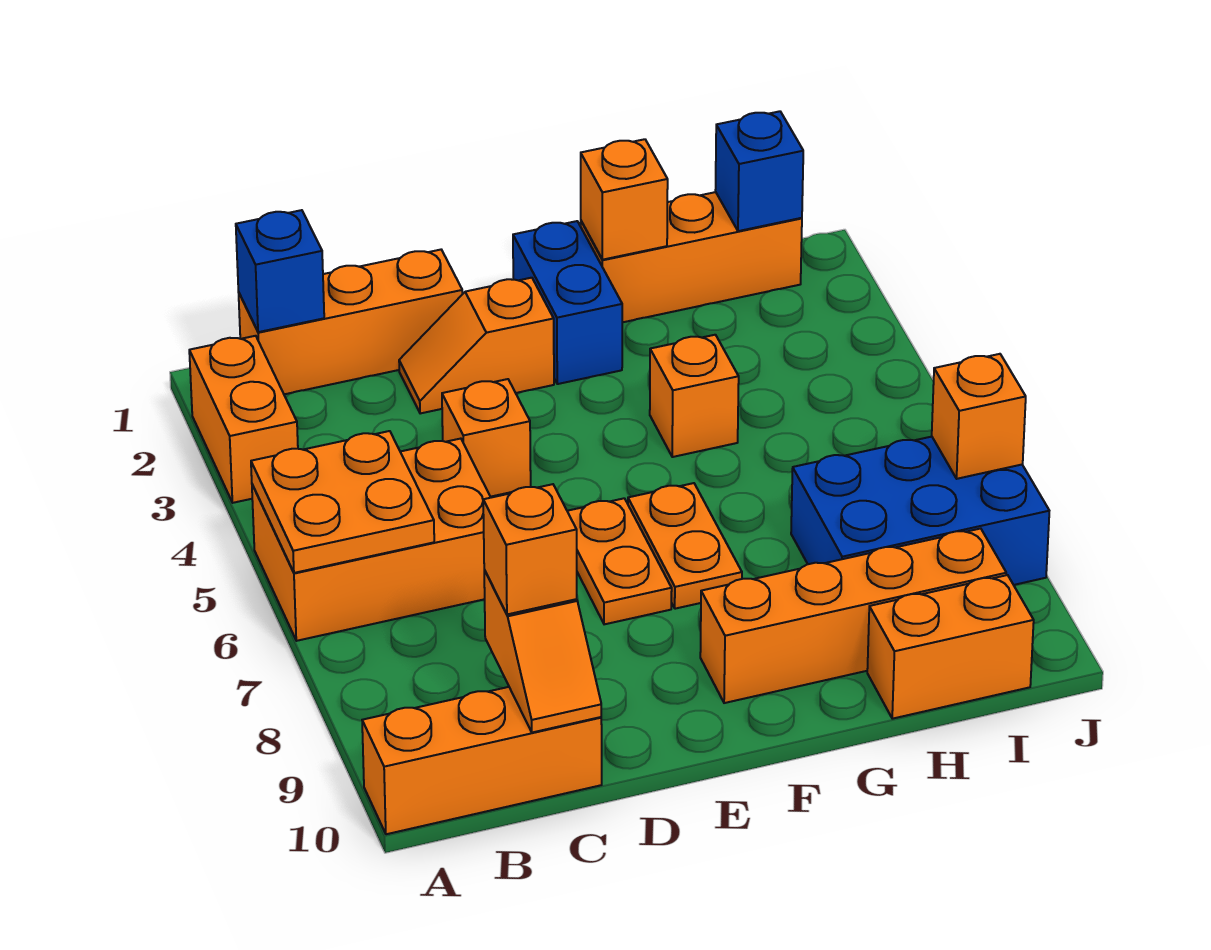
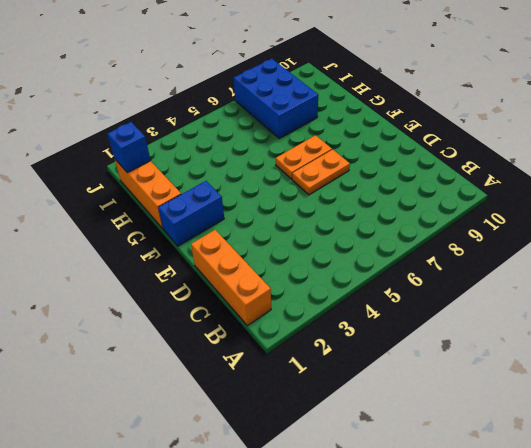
none -> orange 1x2 brick [189,336,298,503]
none -> orange 2x3 brick [252,439,491,641]
none -> orange 1x3 brick [362,687,602,834]

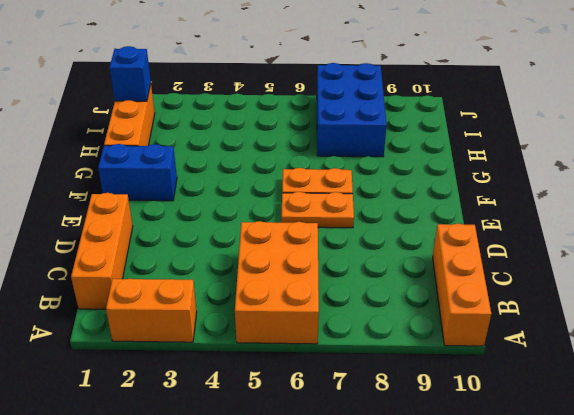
none -> orange 1x2 slope [399,278,554,414]
none -> orange 1x1 brick [442,379,531,497]
none -> orange 1x4 brick [700,529,1006,703]

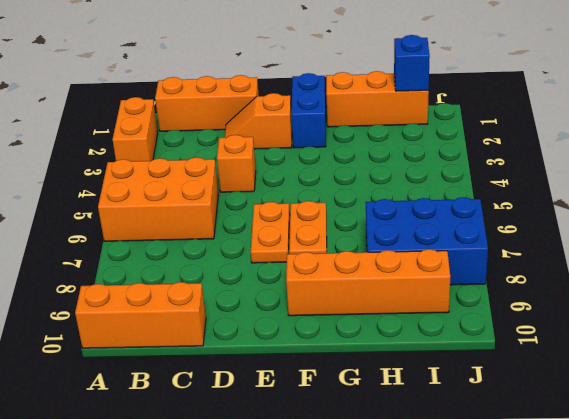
none -> orange 1x1 brick [650,335,739,457]
none -> orange 1x2 brick [867,575,1034,719]
none -> orange 2x2 plate [251,431,434,573]

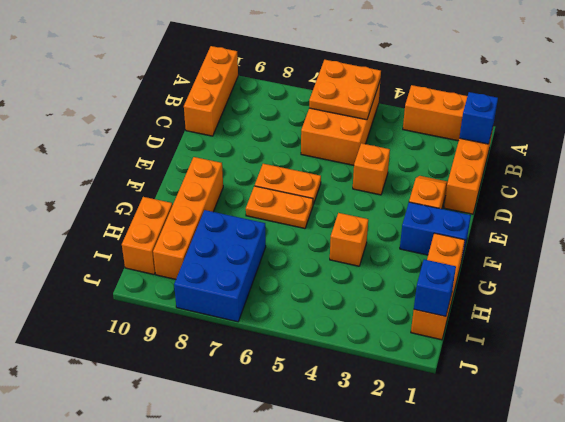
none -> orange 1x2 slope [484,570,601,733]
none -> orange 1x1 brick [581,139,668,260]
none -> orange 1x1 brick [932,354,1026,479]

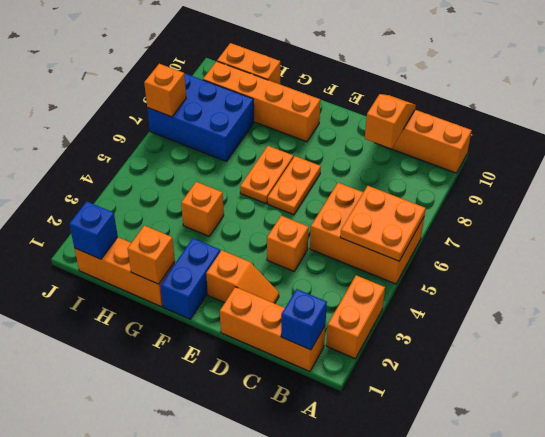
none -> orange 1x1 brick [483,484,577,614]

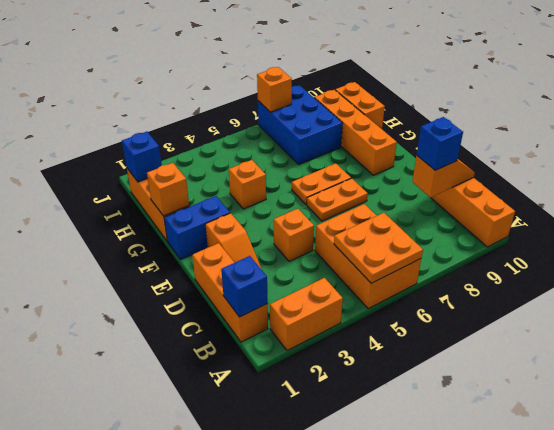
blue 1x1 brick [417,117,463,170] -> orange 1x1 brick [483,484,577,614]

